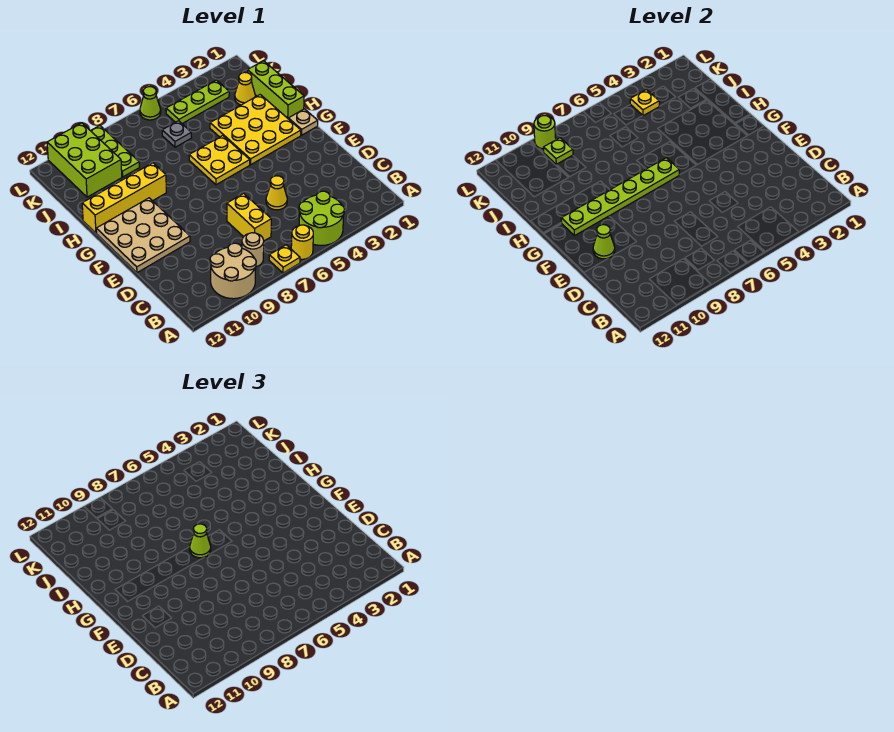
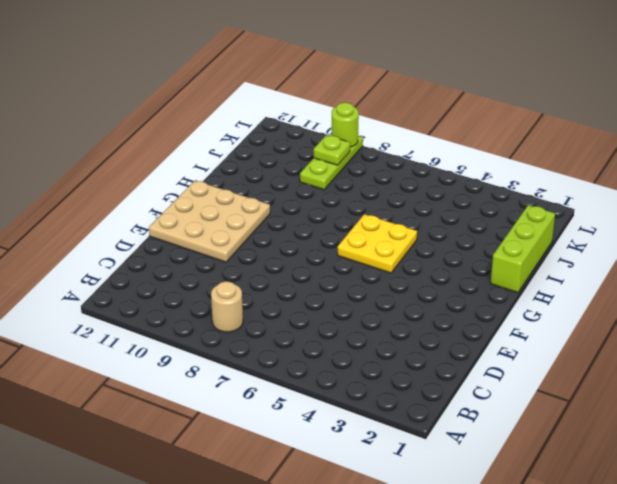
none -> lime 2x2 round brick [299,191,344,245]
none -> yellow 1x1 round brick [291,225,313,259]
none -> yellow 1x1 plate [269,245,300,273]

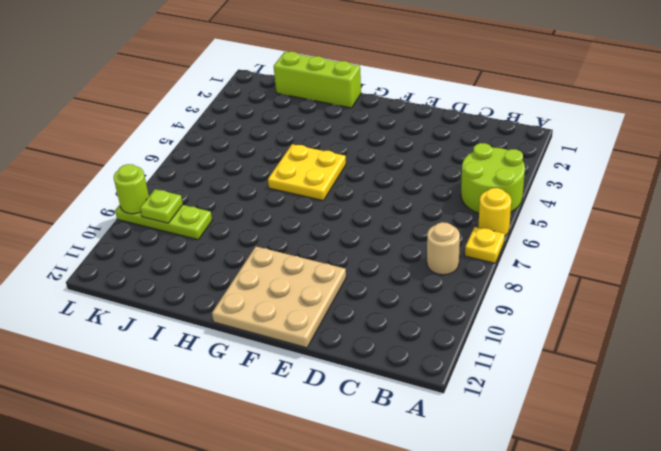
none -> tan 2x2 round brick [210,243,256,299]
none -> yellow 1x2 brick [227,193,271,241]
none -> yellow 1x1 cone [266,176,287,210]

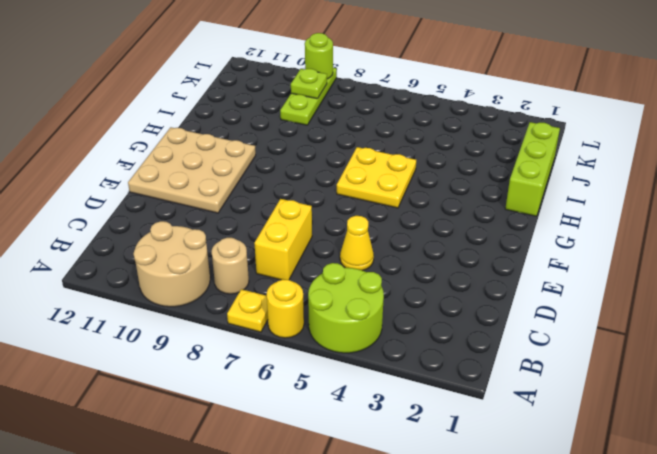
none -> tan 1x1 plate [288,109,318,135]
none -> yellow 3x3 plate [210,95,301,165]
none -> yellow 1x4 brick [82,163,166,233]

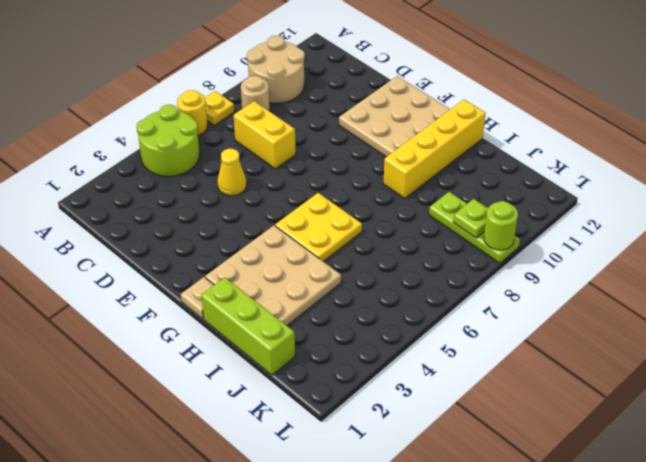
tan 3x3 plate [205,226,341,326] -> yellow 3x3 plate [210,95,301,165]
none -> yellow 1x1 cone [235,72,255,105]
none -> grey 1x1 plate [162,121,192,147]
none -> lime 2x3 brick [47,123,122,197]

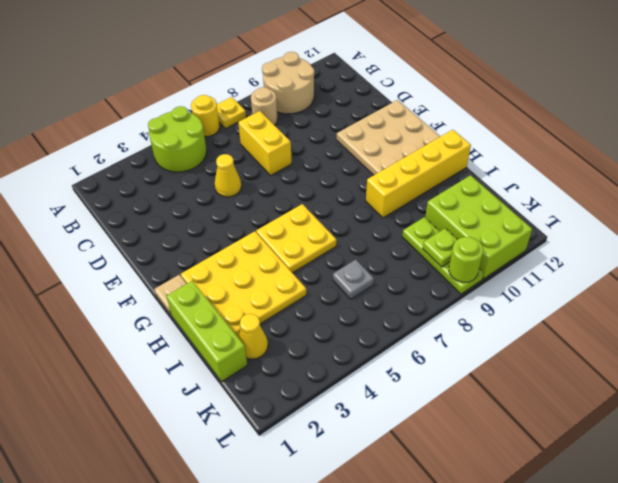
none -> lime 1x3 plate [166,80,229,123]
none -> lime 1x1 cone [140,87,161,120]
none -> lime 1x1 cone [593,225,615,259]

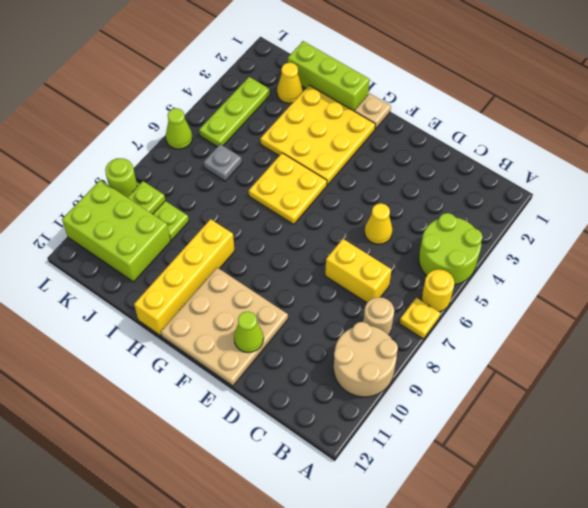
none -> lime 1x6 plate [561,158,679,236]
none -> yellow 1x1 plate [630,90,659,116]
none -> lime 1x1 cone [190,524,211,558]

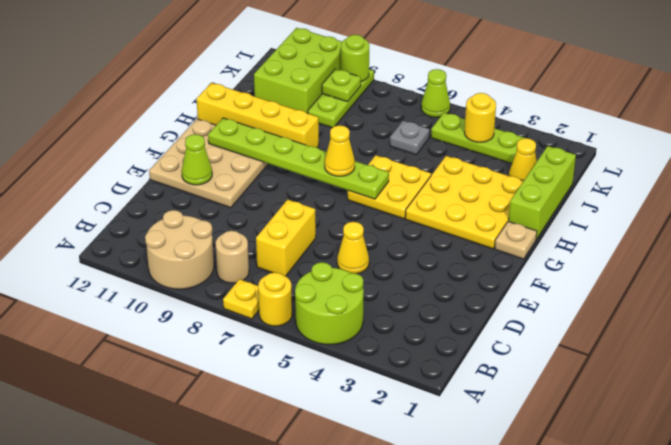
yellow 1x1 cone [325,125,355,176] -> lime 1x1 cone [190,524,211,558]
yellow 1x1 round brick [465,93,496,142] -> yellow 1x1 plate [630,90,659,116]

